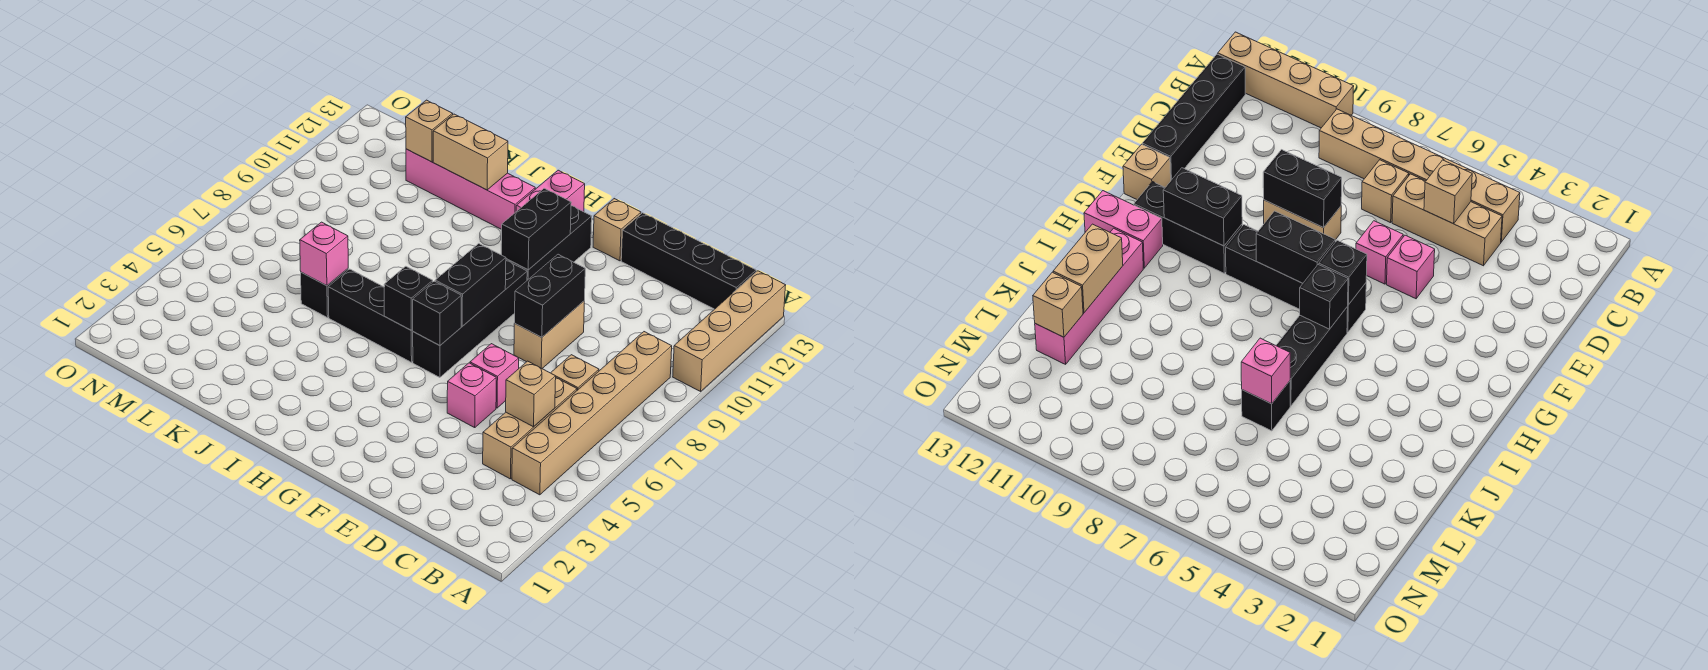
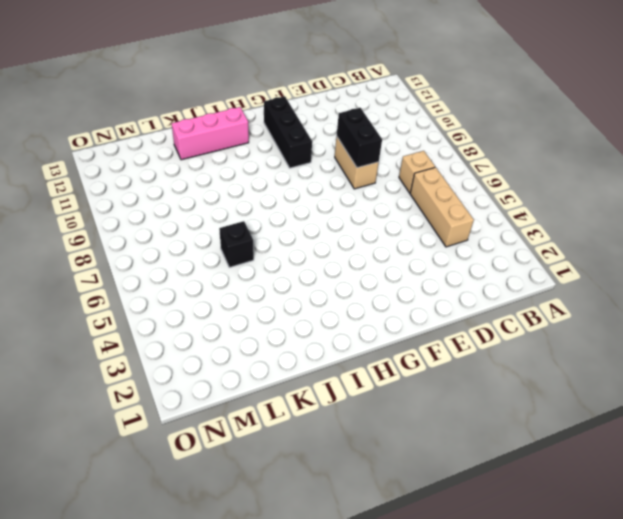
pink 1x3 brick [172,107,249,160] -> pink 1x4 brick [406,149,535,229]
none -> tan 1x4 brick [673,271,786,391]
none -> tan 1x6 brick [512,332,672,495]
none -> black 1x4 brick [621,213,756,309]

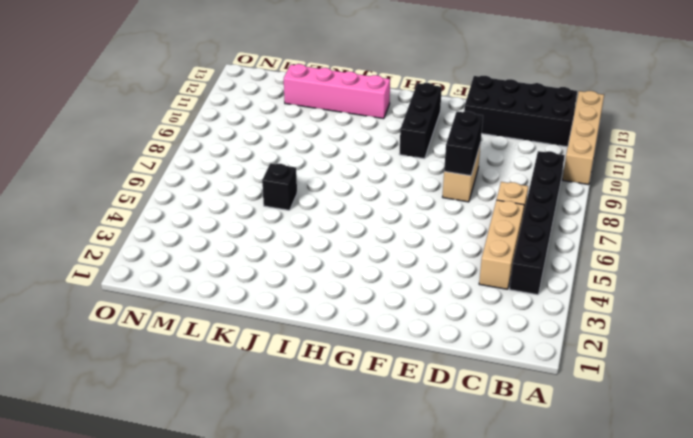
black 1x6 brick [509,151,565,295] -> tan 1x6 brick [512,332,672,495]
black 2x4 brick [464,76,577,147] -> black 1x4 brick [621,213,756,309]
none -> pink 1x1 brick [447,363,496,428]
none -> pink 1x1 brick [470,344,519,408]
none -> tan 1x1 brick [593,199,641,261]

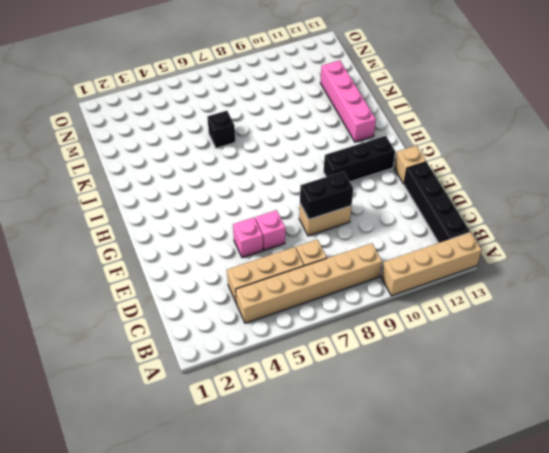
none -> black 1x4 brick [413,261,527,377]
none -> black 1x3 brick [328,269,413,362]
none -> pink 1x2 brick [516,170,585,212]

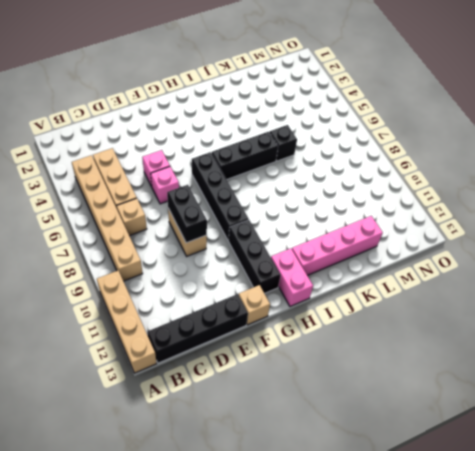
none -> tan 1x1 brick [506,361,556,427]
none -> black 1x1 brick [413,281,461,346]
none -> black 1x2 brick [435,244,506,326]

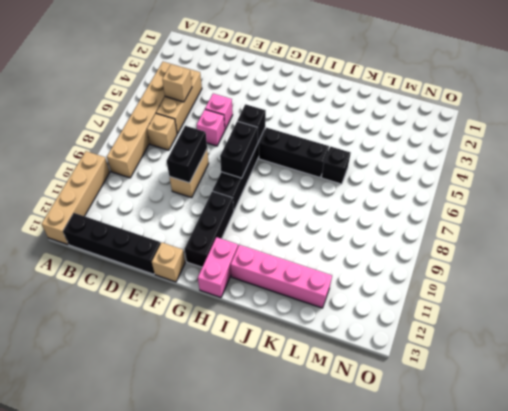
none -> black 1x2 brick [501,188,571,270]
none -> black 1x1 brick [384,266,433,330]
none -> tan 1x2 brick [433,114,508,190]

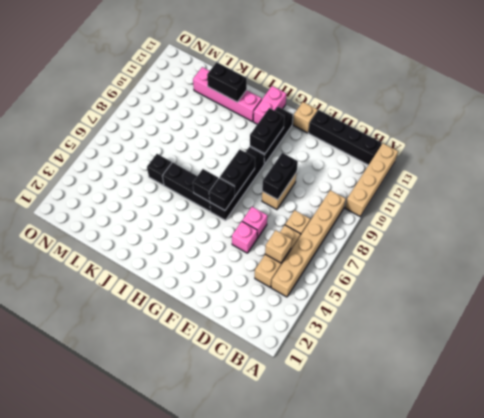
black 1x2 brick [207,62,247,102] -> tan 1x2 brick [433,114,508,190]
none -> pink 1x1 brick [300,222,348,286]
none -> tan 1x1 brick [406,100,453,162]

